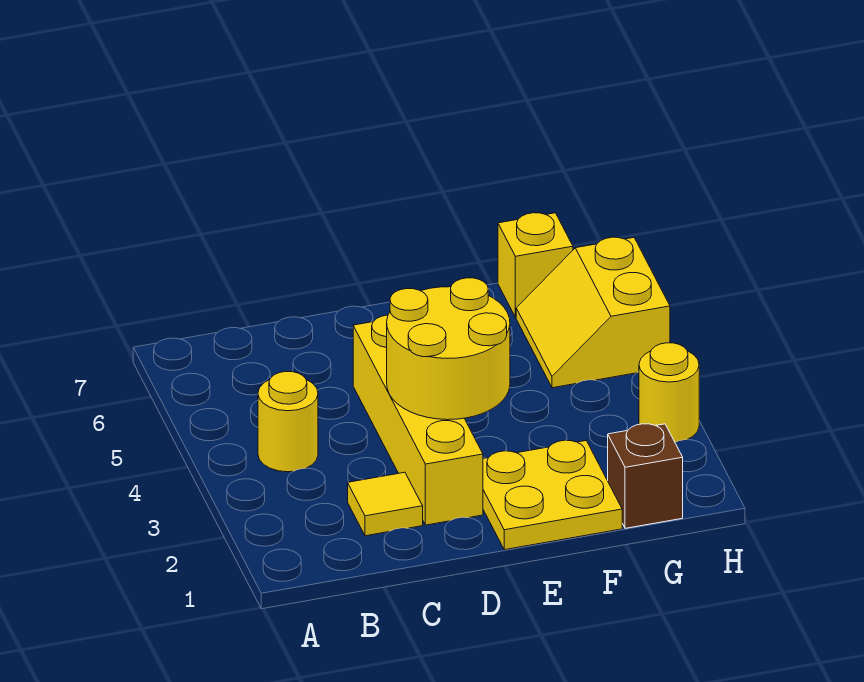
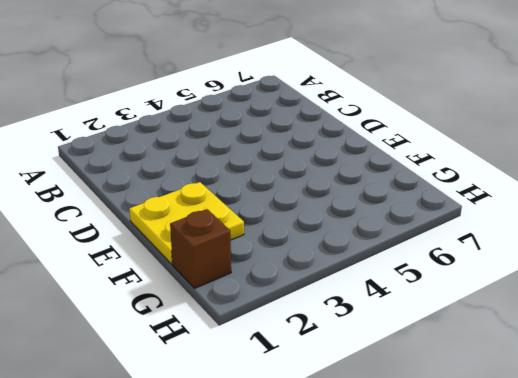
none -> yellow 1x1 round brick [258,371,318,472]
none -> yellow 1x1 tile [348,472,423,536]

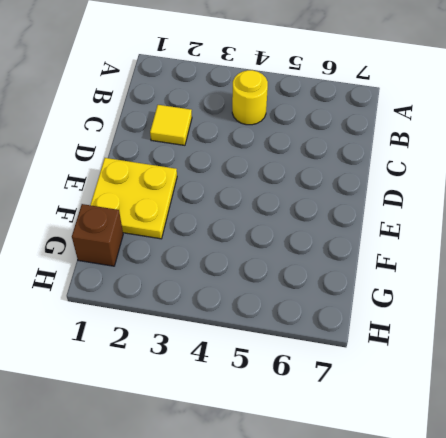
none -> yellow 1x4 brick [353,315,483,525]
none -> yellow 2x2 slope [516,237,670,388]

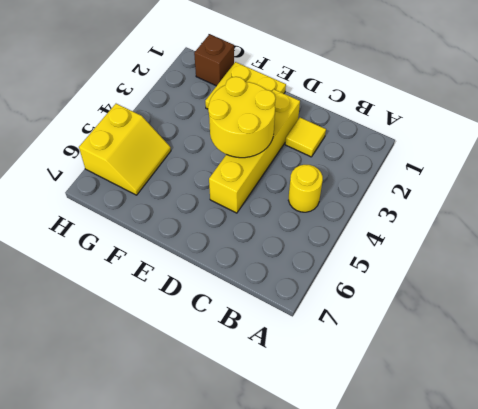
none -> yellow 1x1 brick [498,213,573,317]
none -> yellow 1x1 round brick [639,343,699,442]

